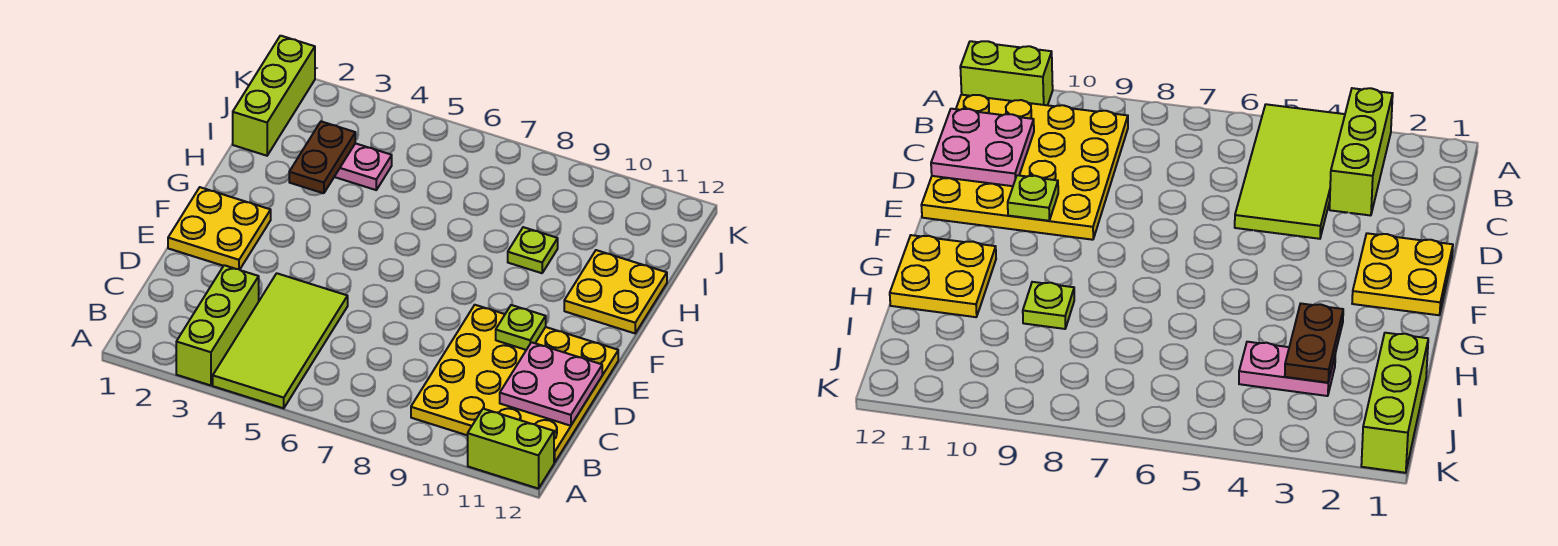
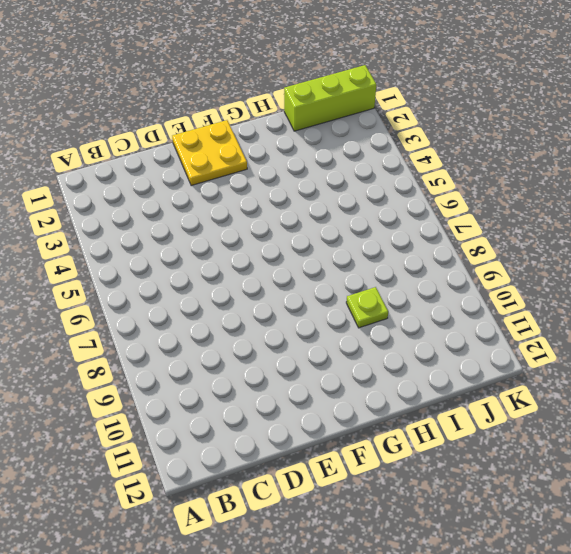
none -> lime 1x3 brick [176,265,259,385]
none -> lime 2x4 tile [213,273,348,408]
none -> lime 1x2 brick [468,409,554,489]

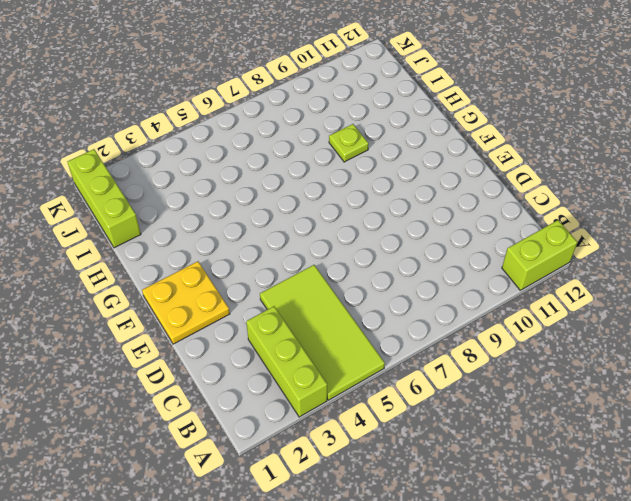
none -> yellow 4x4 plate [411,305,618,463]
none -> yellow 2x2 plate [564,250,667,333]
none -> pink 1x2 plate [335,143,392,190]

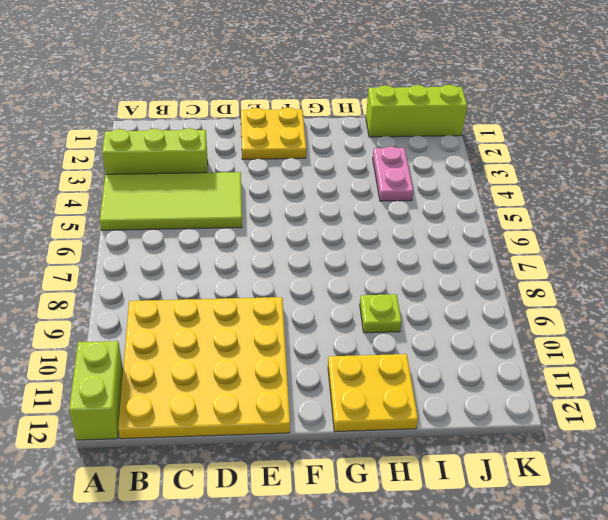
none -> pink 2x2 plate [500,342,602,426]
none -> lime 1x1 plate [496,305,546,350]
none -> brown 1x2 plate [289,121,355,193]

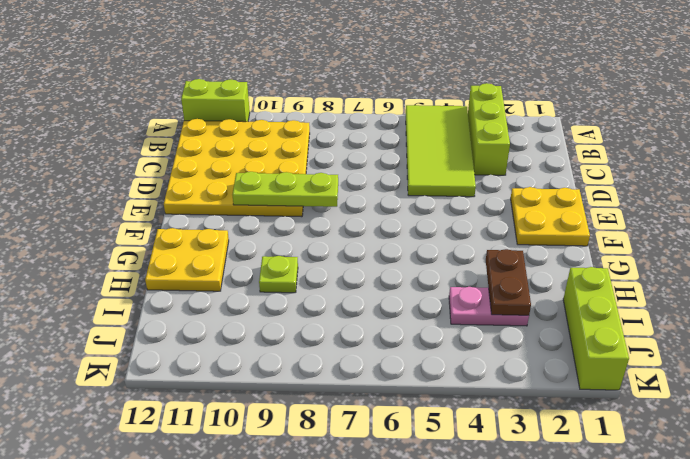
lime 1x3 plate [233,172,338,207] -> lime 1x1 plate [496,305,546,350]
none -> pink 2x2 plate [500,342,602,426]

